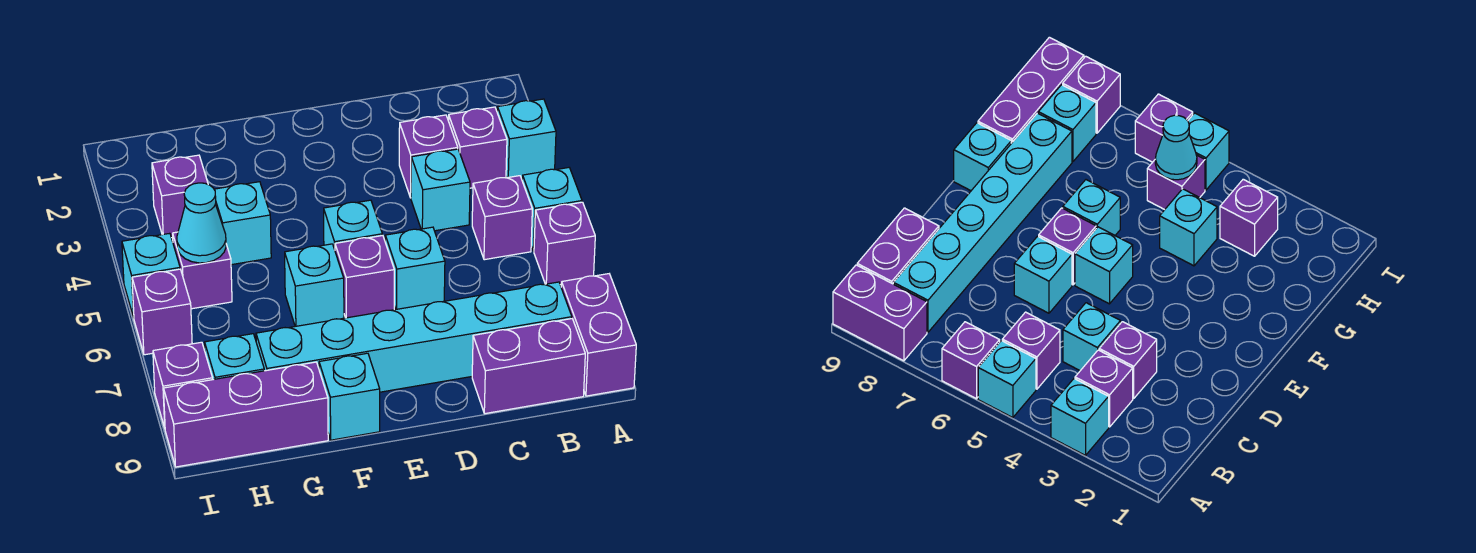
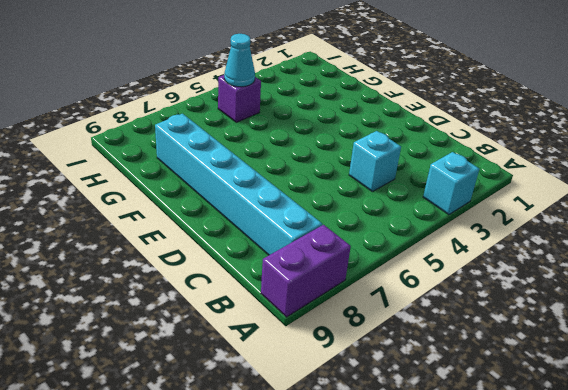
none -> cyan 1x1 brick [522,168,582,251]
none -> purple 1x1 brick [534,202,595,284]
none -> purple 1x1 brick [448,107,507,188]

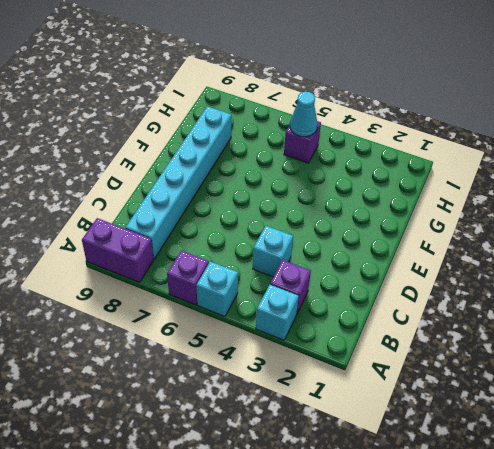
none -> purple 1x1 brick [472,176,532,260]
none -> purple 1x2 brick [472,319,585,414]
none -> purple 1x1 brick [399,115,458,198]

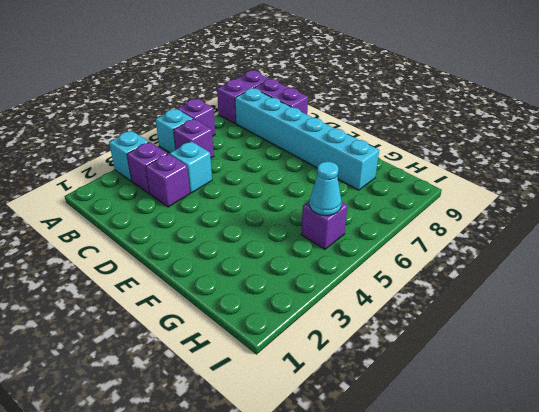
none -> cyan 1x1 brick [385,227,445,309]
none -> cyan 1x1 brick [324,200,382,249]
none -> purple 1x1 brick [335,235,394,318]

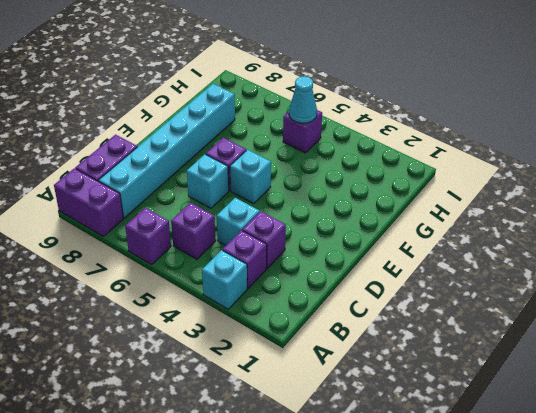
none -> cyan 1x1 brick [522,168,582,251]
none -> cyan 1x1 brick [285,244,344,326]
none -> cyan 1x1 brick [319,353,380,440]

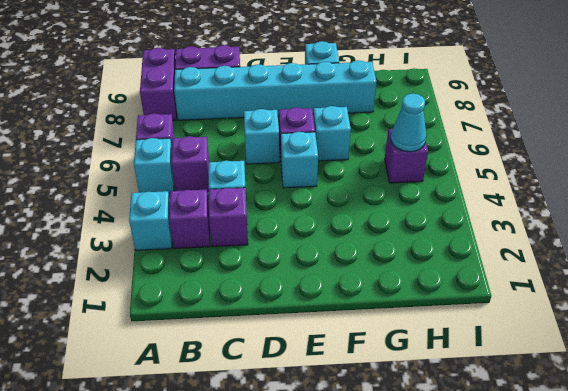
none -> cyan 1x1 brick [214,182,271,265]
none -> purple 1x3 brick [164,362,328,467]
none -> purple 1x1 brick [152,155,208,238]

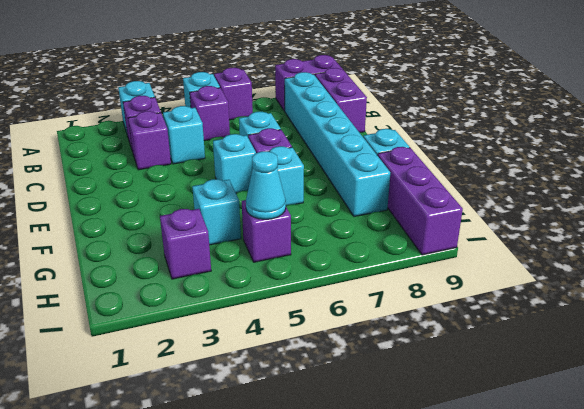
none -> cyan 1x1 brick [205,334,264,380]
none -> cyan 1x1 brick [122,233,180,318]
none -> purple 1x1 brick [132,269,192,355]

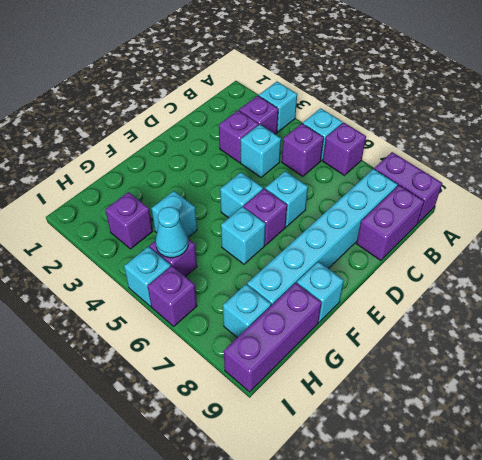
none -> purple 1x1 brick [153,342,213,428]

